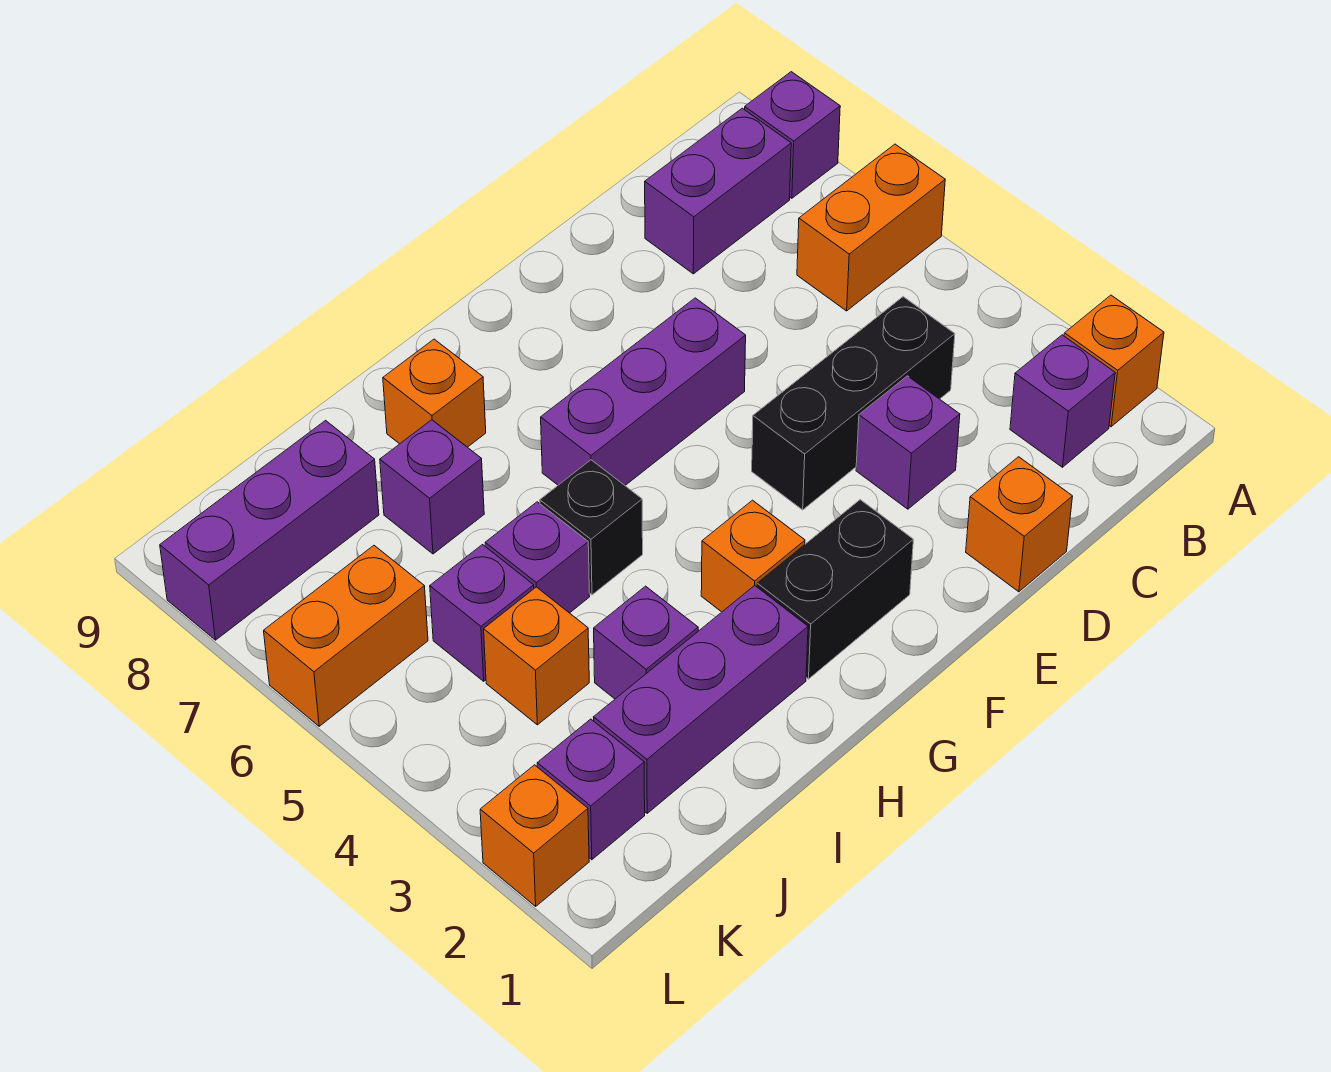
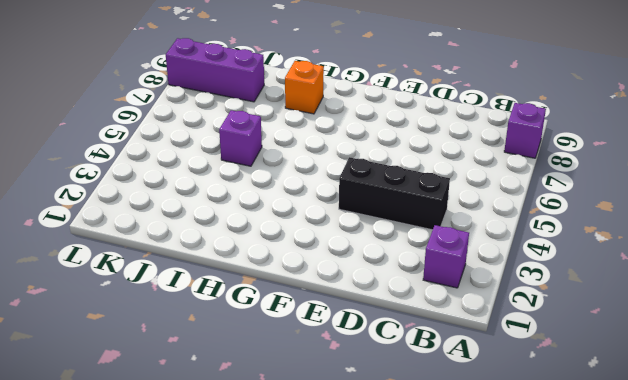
none -> orange 1x1 brick [1064,295,1164,427]
none -> orange 1x2 brick [797,144,945,311]
none -> purple 1x2 brick [645,108,791,274]

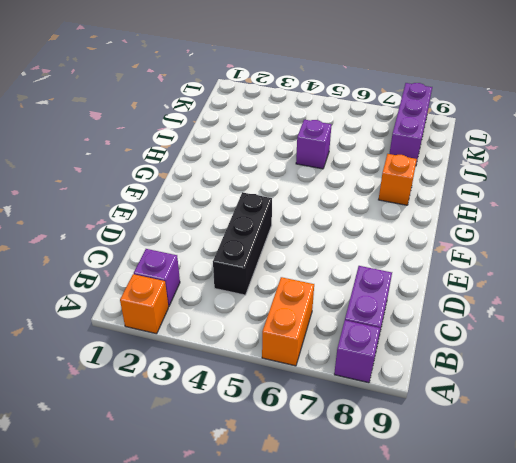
none -> orange 1x1 brick [966,457,1073,592]
none -> purple 1x1 brick [856,376,960,509]
none -> purple 1x3 brick [541,298,746,485]

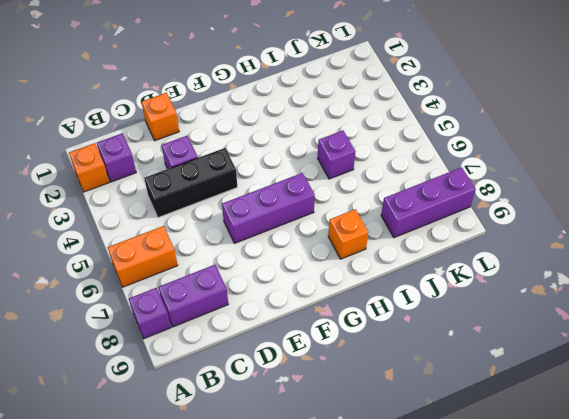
none -> black 1x2 brick [757,500,913,679]
none -> orange 1x1 brick [701,500,805,612]
none -> purple 1x3 brick [594,586,808,813]

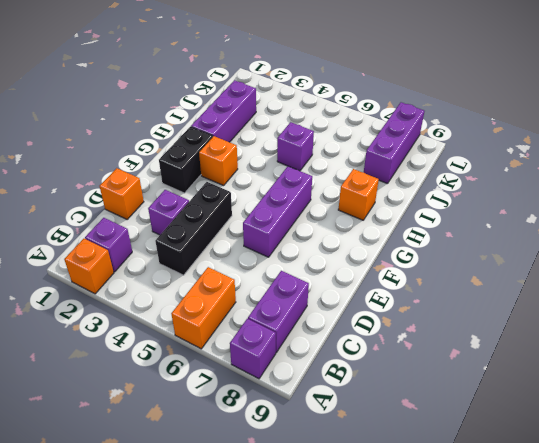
none -> black 1x1 brick [540,460,643,595]
none -> purple 1x1 brick [594,586,698,699]
none -> purple 1x1 brick [380,420,484,554]

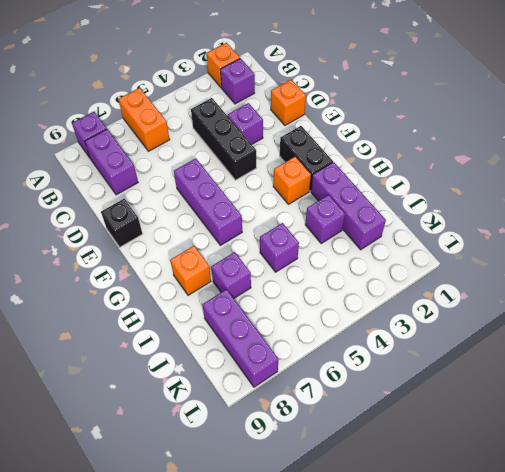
black 1x1 brick [101,199,142,247] -> black 1x1 brick moved to [540,460,643,595]
none -> orange 1x1 brick [484,587,589,725]
none -> purple 1x1 brick [430,545,534,681]
none -> purple 1x1 brick [537,719,645,860]

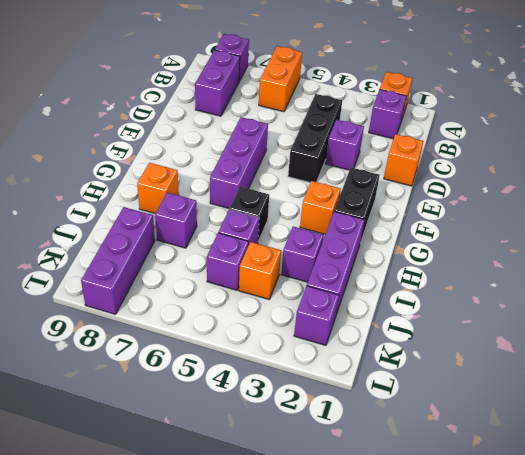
none -> orange 1x2 brick [264,546,428,726]
none -> orange 1x1 brick [480,765,589,906]

